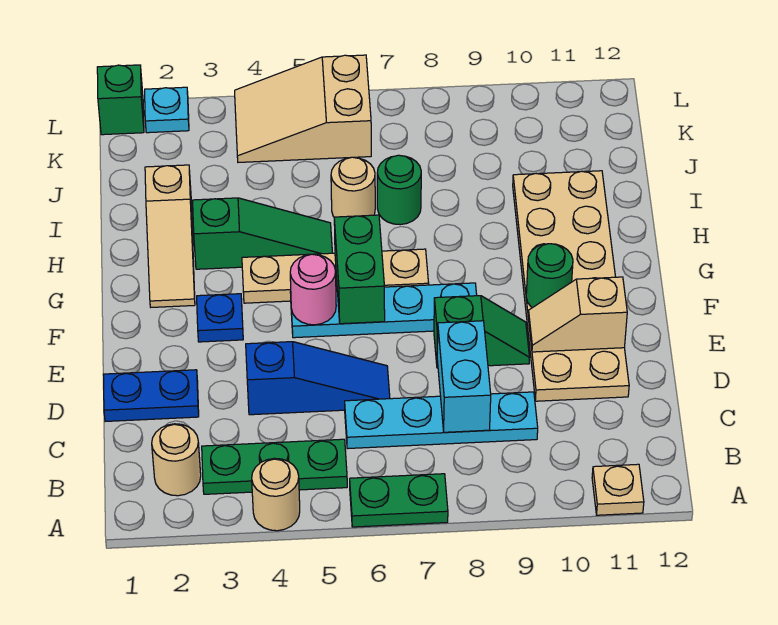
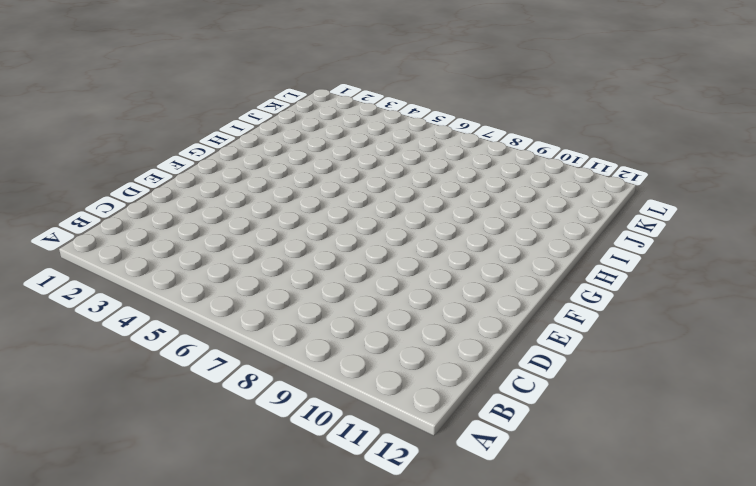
none -> tan 1x1 round brick [252,458,300,531]
none -> green 1x2 plate [350,474,448,527]
none -> tan 1x1 plate [592,464,644,515]

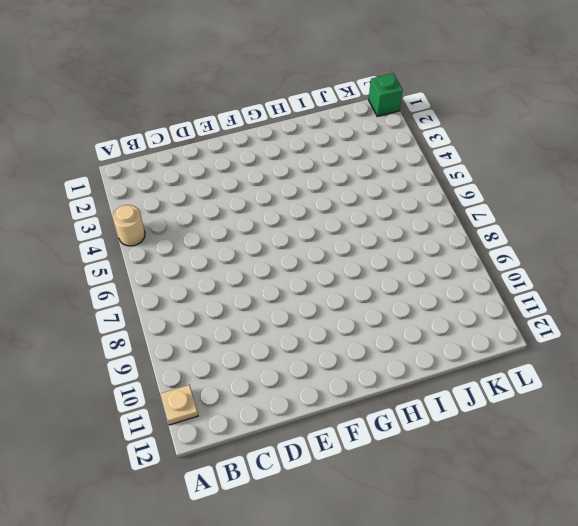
none -> green 1x2 plate [350,474,448,527]
none -> tan 1x1 round brick [152,424,201,496]
none -> green 1x3 plate [202,439,347,494]

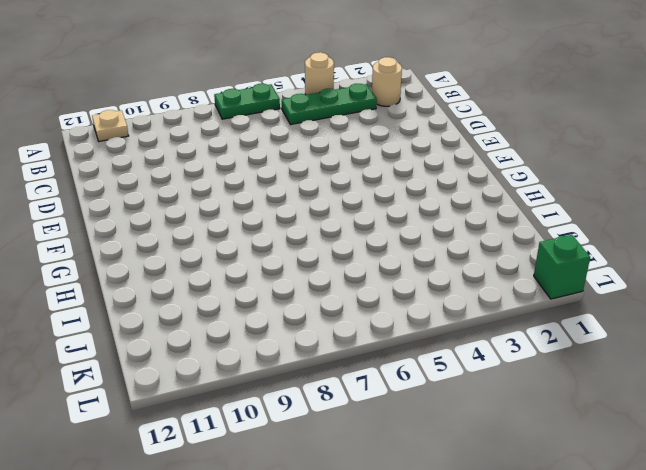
none -> cyan 1x4 plate [345,392,538,449]
none -> blue 1x2 plate [103,370,199,421]
none -> blue 1x3 slope [246,342,390,415]

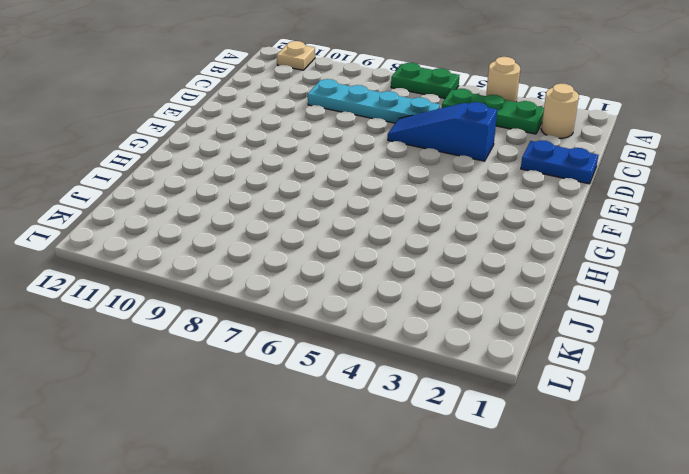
none -> tan 2x6 plate [513,171,629,401]
none -> green 1x2 slope [434,296,529,368]
none -> blue 1x1 plate [197,294,243,342]

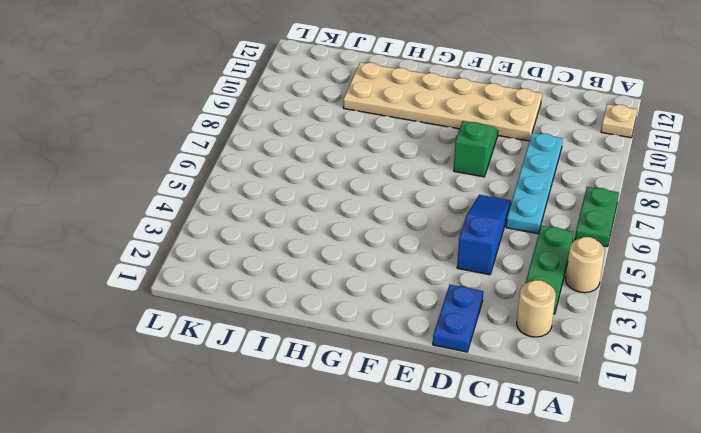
none -> blue 1x1 plate [197,294,243,342]
none -> cyan 1x4 plate [290,283,477,338]
none -> tan 1x3 slope [145,165,195,307]

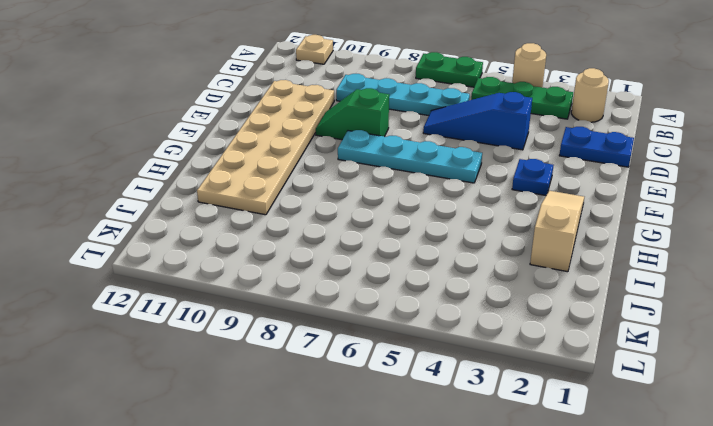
none -> tan 1x4 plate [242,249,429,303]
none -> green 1x3 slope [193,198,332,269]
none -> tan 1x1 round brick [331,157,375,217]

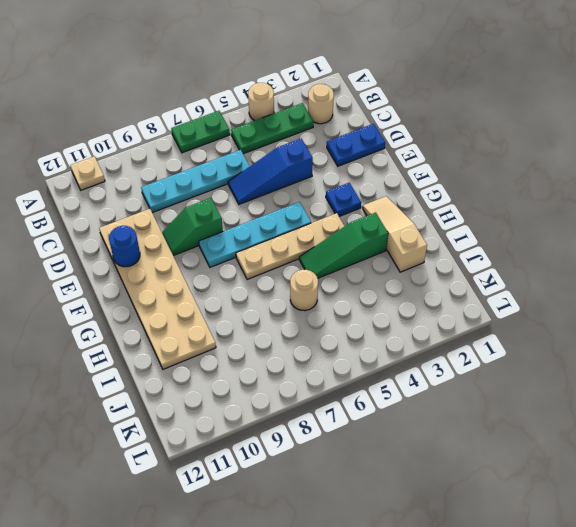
blue 1x1 round brick [109,226,140,267] -> tan 1x2 slope [528,277,627,352]
none -> green 1x1 round brick [377,155,421,225]
none -> tan 2x3 slope [235,55,371,162]
none -> green 1x1 brick [97,65,144,135]

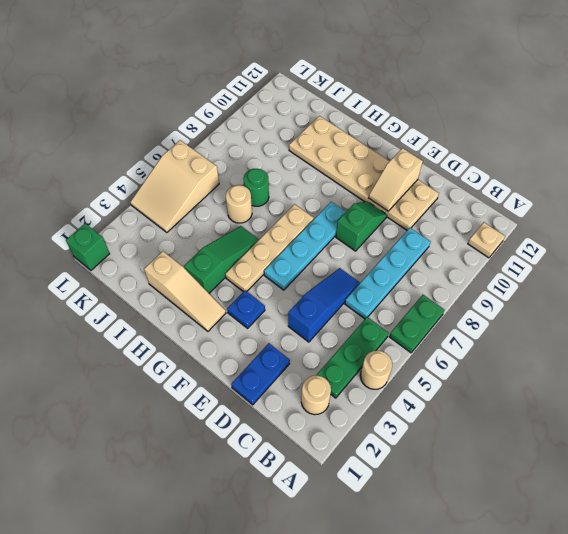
none -> cyan 1x1 plate [145,87,189,133]
none -> cyan 1x2 brick [437,321,491,432]
none -> pink 1x1 round brick [290,254,336,325]

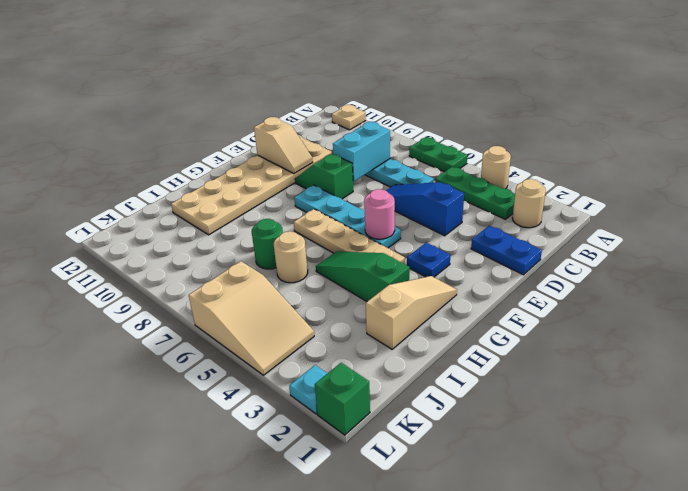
none -> green 1x2 brick [334,215,385,324]
none -> green 1x1 round brick [526,244,573,308]

